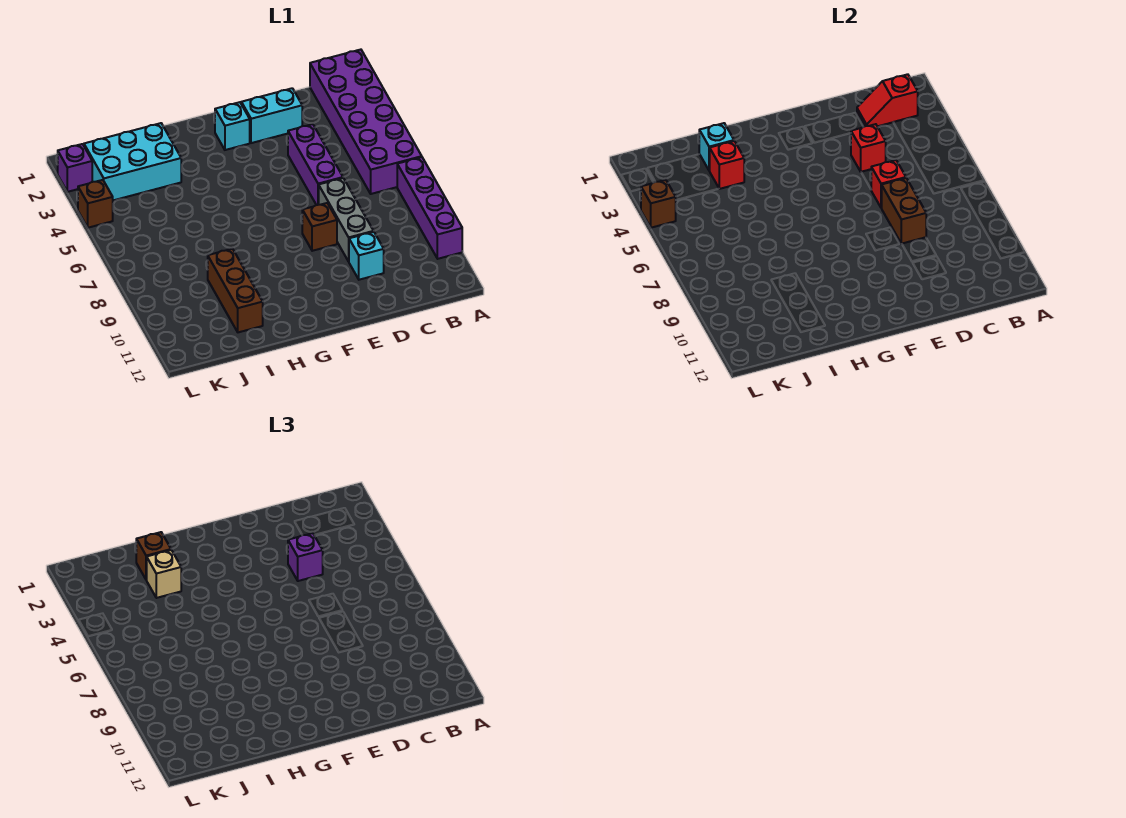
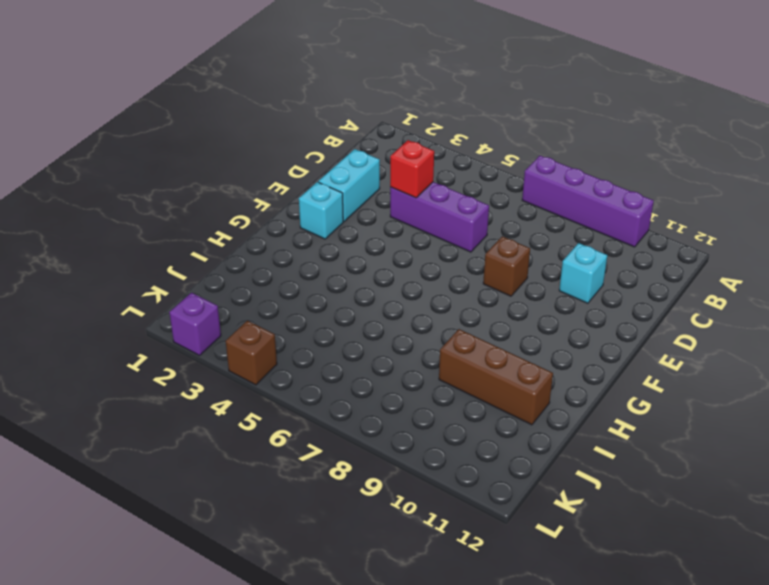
none -> purple 2x6 brick [310,50,422,194]
none -> grey 1x3 brick [319,178,374,262]
none -> cyan 2x3 brick [84,123,181,200]

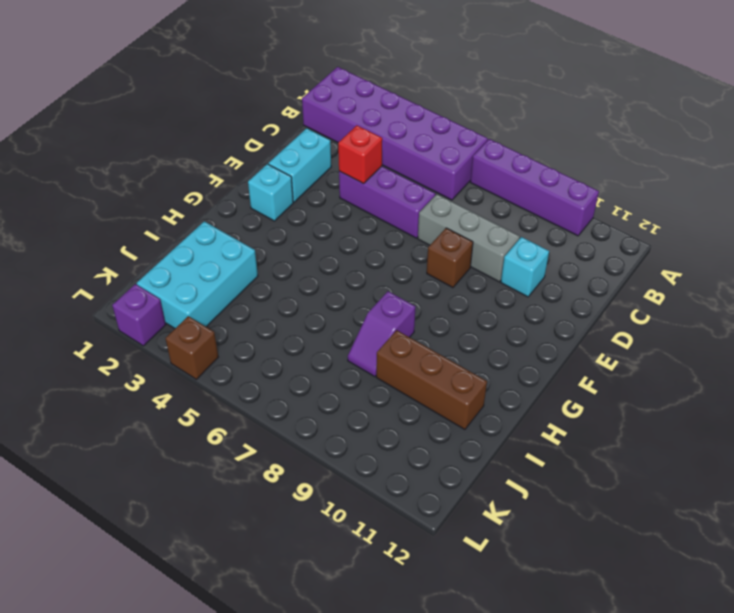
purple 1x2 slope [348,291,416,377] -> none
none -> red 1x2 slope [857,74,918,126]
none -> red 1x1 brick [871,160,906,208]
none -> brown 1x2 brick [882,178,926,244]

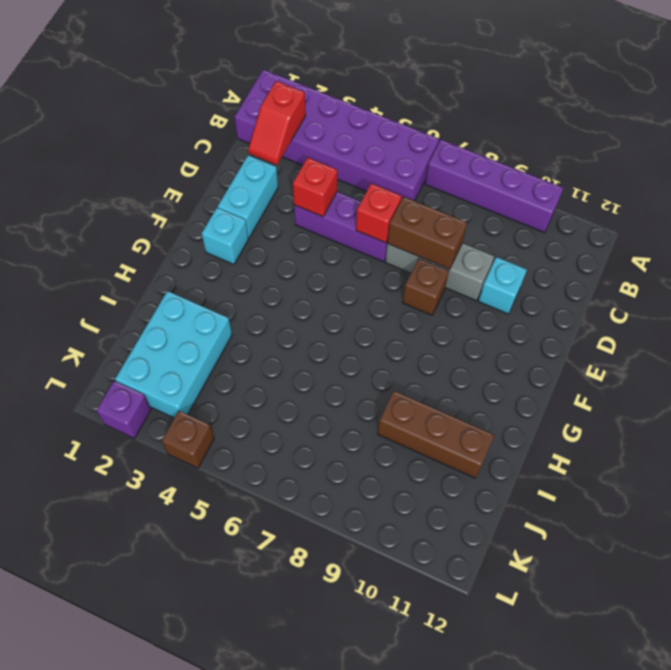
none -> cyan 1x1 brick [699,123,734,171]
none -> red 1x1 brick [710,141,744,189]
none -> brown 1x1 brick [641,180,676,228]

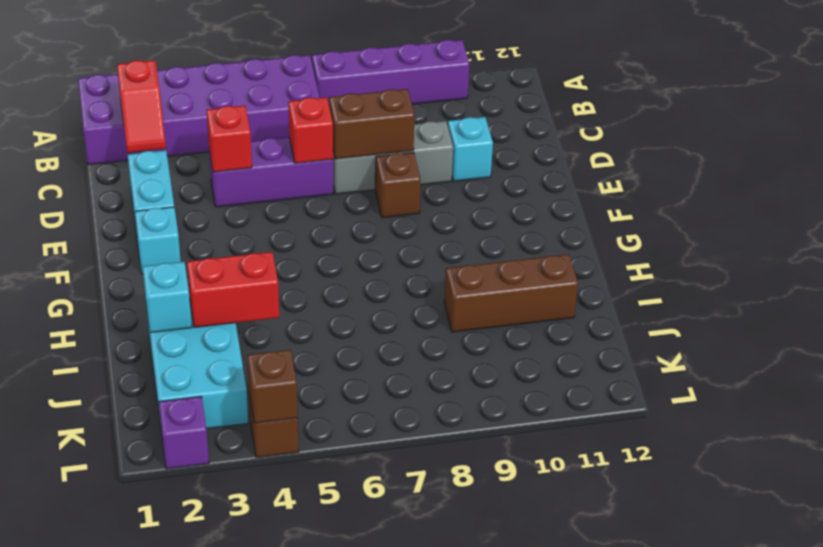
red 1x2 brick [187,252,279,328] -> red 1x1 brick [710,141,744,189]
none -> purple 1x1 brick [288,533,323,581]
none -> brown 1x1 brick [136,532,171,580]
none -> tan 1x1 brick [147,550,181,598]

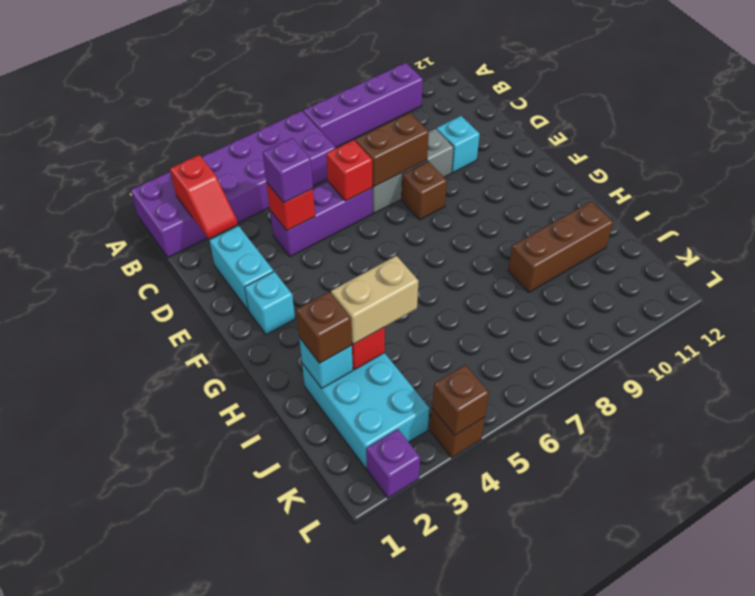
tan 1x2 brick [331,256,418,344] -> tan 1x1 brick [147,550,181,598]

